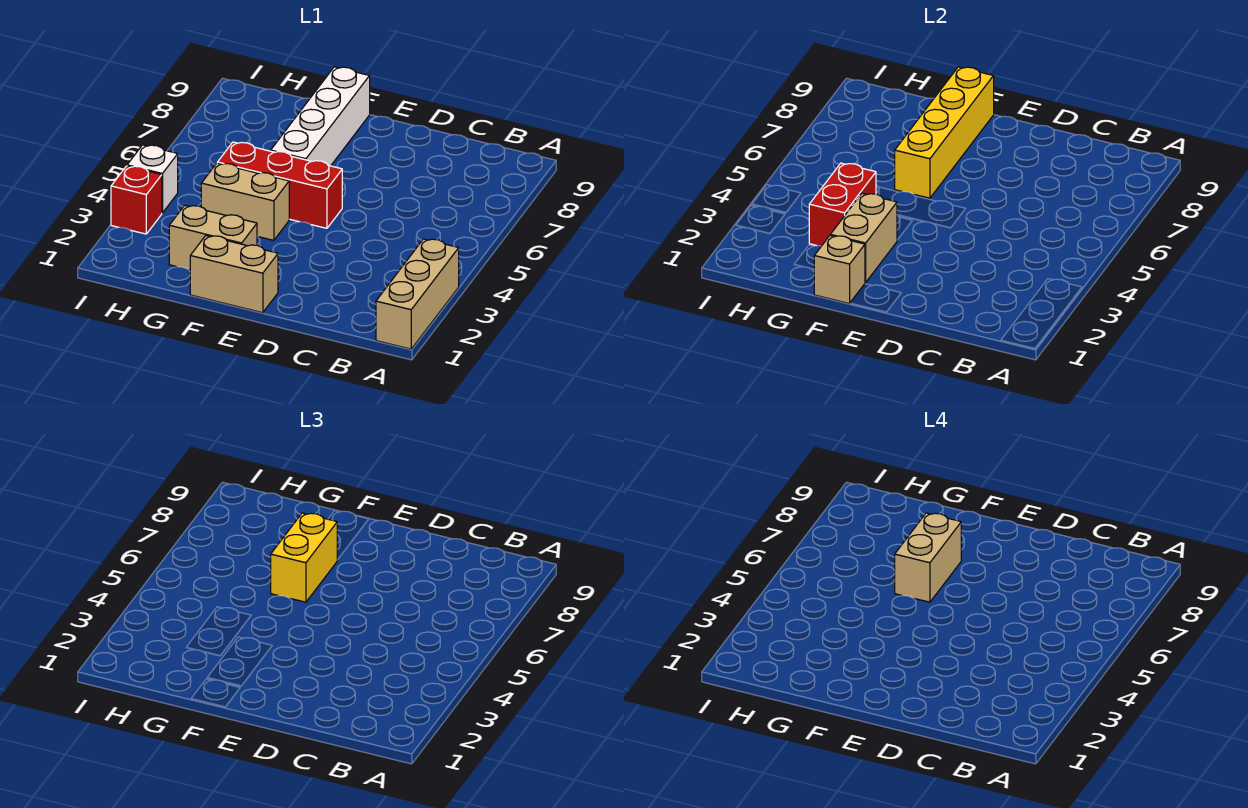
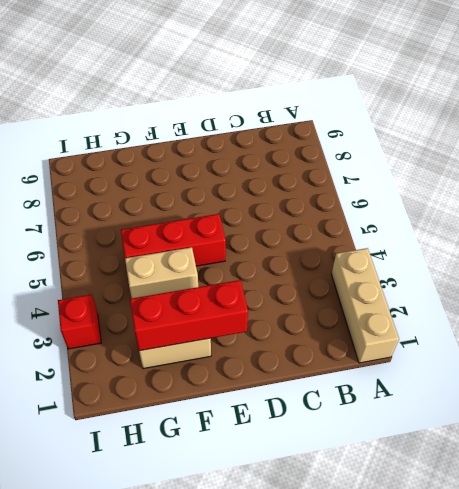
red 1x3 brick [130,280,248,351] -> tan 1x2 brick [830,193,897,283]
none -> tan 1x2 brick [190,236,278,313]
none -> white 1x4 brick [271,67,370,166]
none -> white 1x1 brick [127,145,178,213]

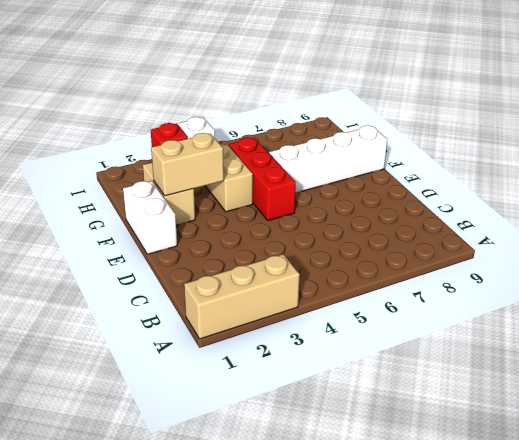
white 1x2 brick [123,181,177,254] -> tan 1x2 brick [190,236,278,313]
none -> tan 1x1 brick [814,236,865,304]
none -> yellow 1x4 brick [895,67,994,198]
none -> red 1x2 brick [809,163,876,246]

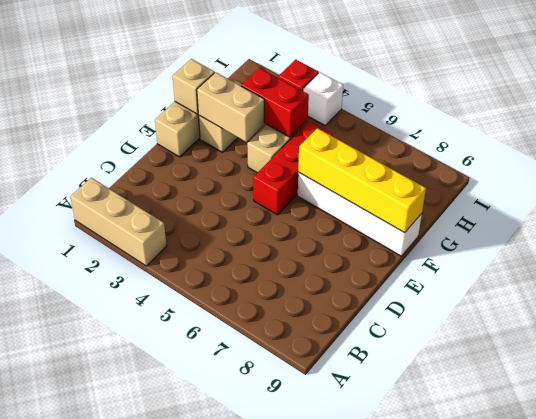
none -> yellow 1x2 brick [271,513,337,602]
none -> tan 1x2 brick [895,513,961,602]

